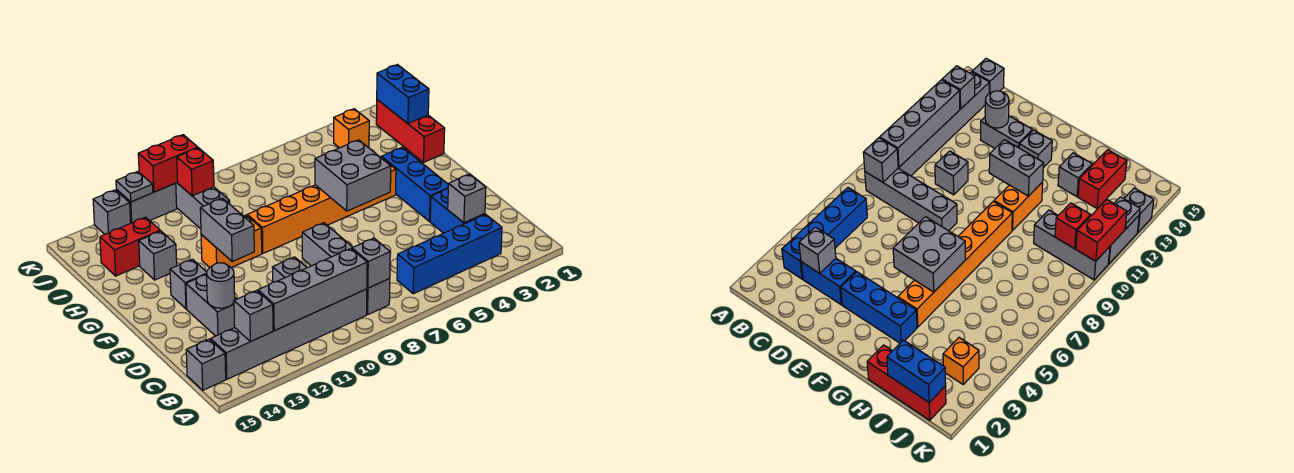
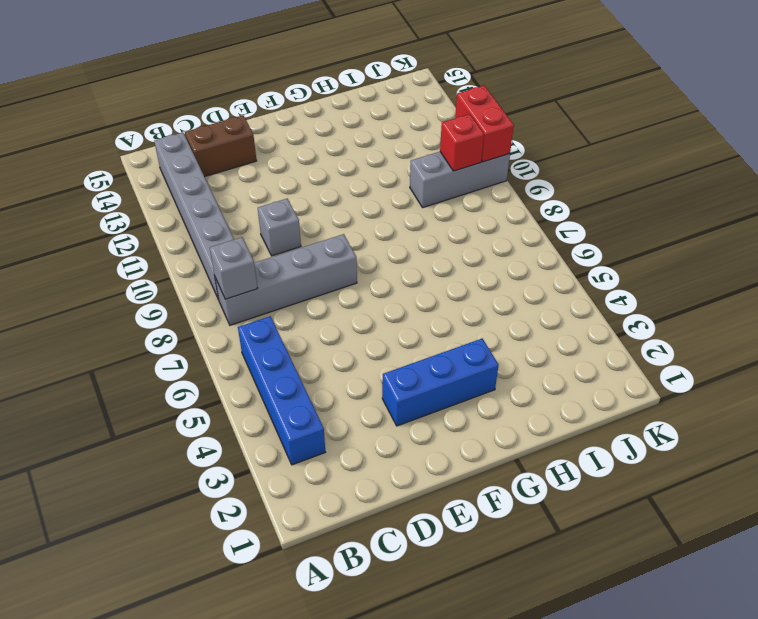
brown 1x2 brick [185,115,257,177] -> none
none -> grey 1x1 brick [186,339,226,390]
none -> blue 1x2 brick [430,189,485,233]
none -> grey 1x2 brick [186,274,236,336]

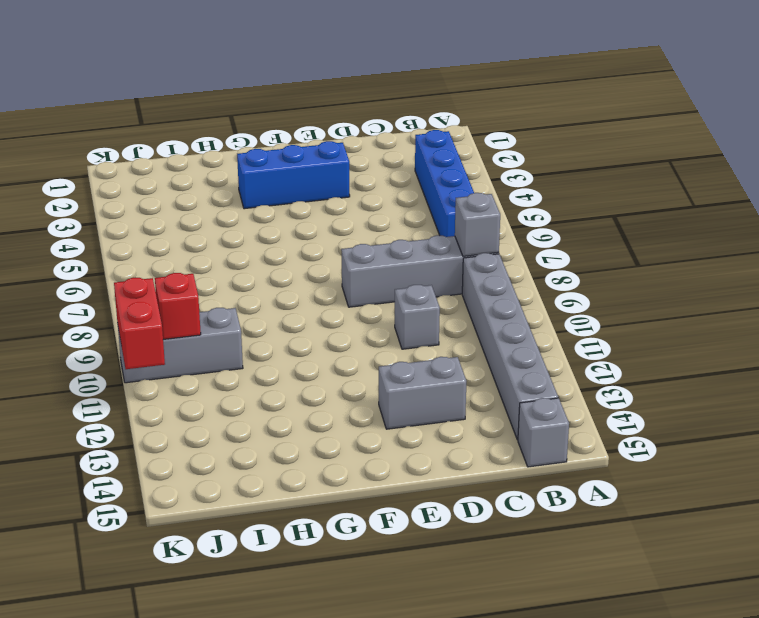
none -> blue 1x2 brick [430,189,485,233]
none -> grey 1x1 brick [170,259,207,309]
none -> orange 1x6 brick [247,158,396,253]

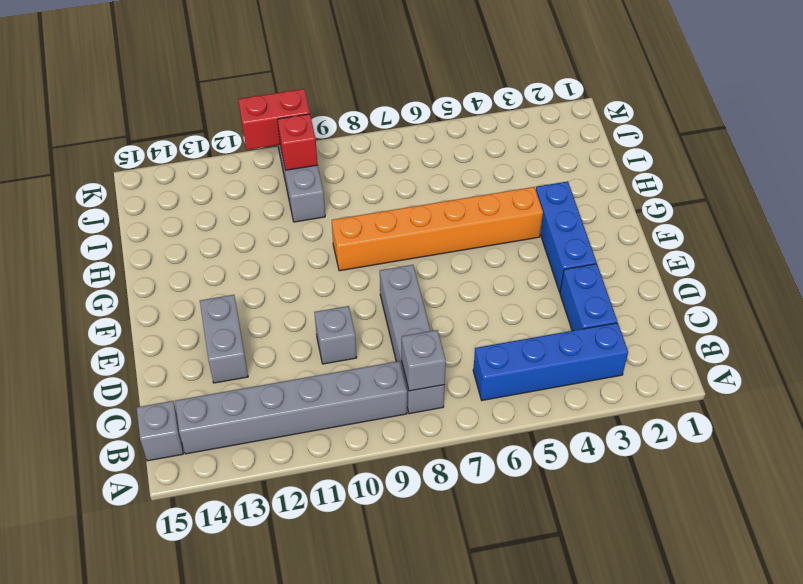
none -> grey 1x1 brick [170,259,207,309]
none -> orange 1x2 brick [201,215,262,268]
none -> red 1x3 brick [376,100,445,162]

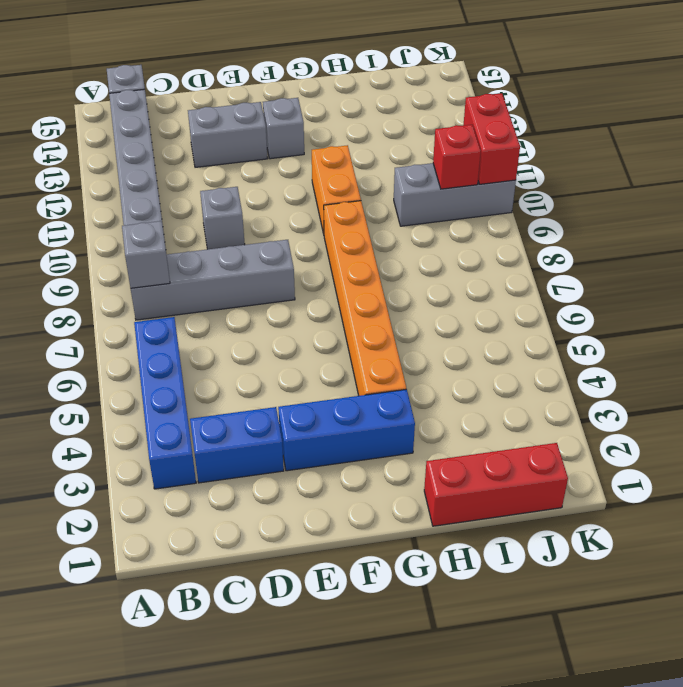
none -> grey 1x1 brick [139,231,177,280]
none -> red 1x2 brick [100,217,160,276]
none -> orange 1x1 brick [334,109,369,148]

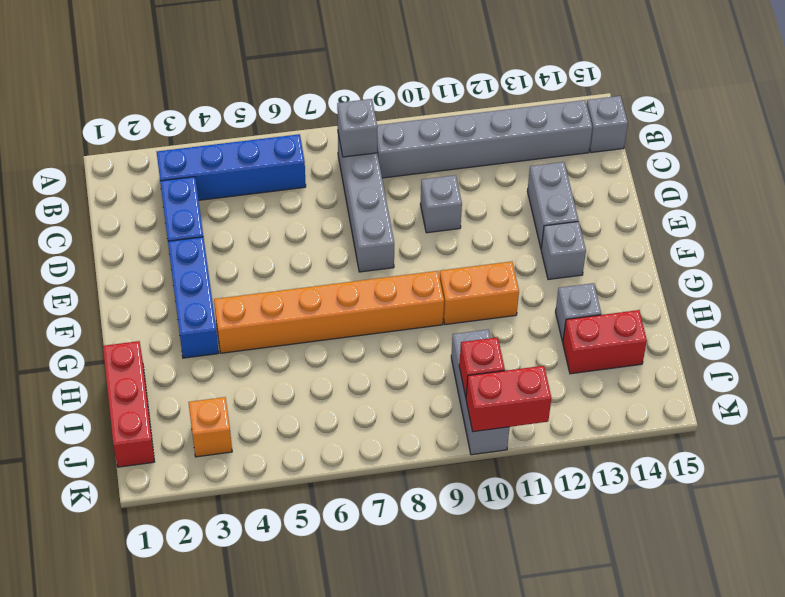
none -> grey 1x2 brick [116,183,177,223]
none -> grey 1x1 brick [93,190,131,234]
none -> grey 1x4 brick [258,248,367,331]

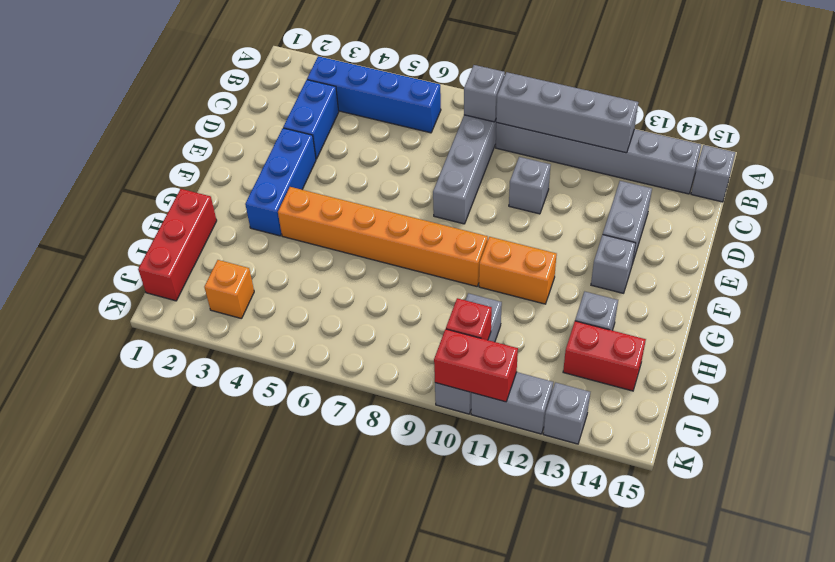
none -> grey 1x1 brick [234,290,273,342]
none -> grey 1x1 brick [448,174,486,223]
none -> grey 1x1 round brick [207,263,235,308]

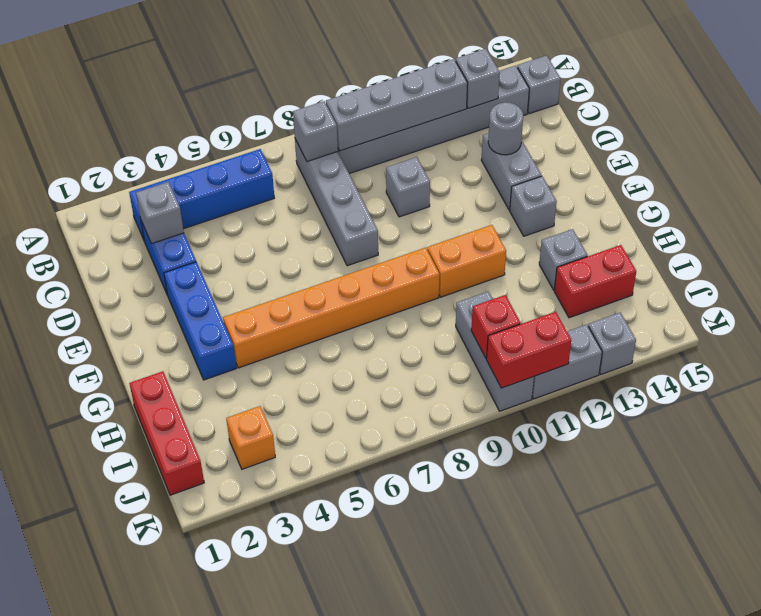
none -> grey 2x2 brick [315,140,391,211]
none -> grey 1x2 brick [200,198,254,261]
none -> blue 1x2 brick [377,65,429,123]

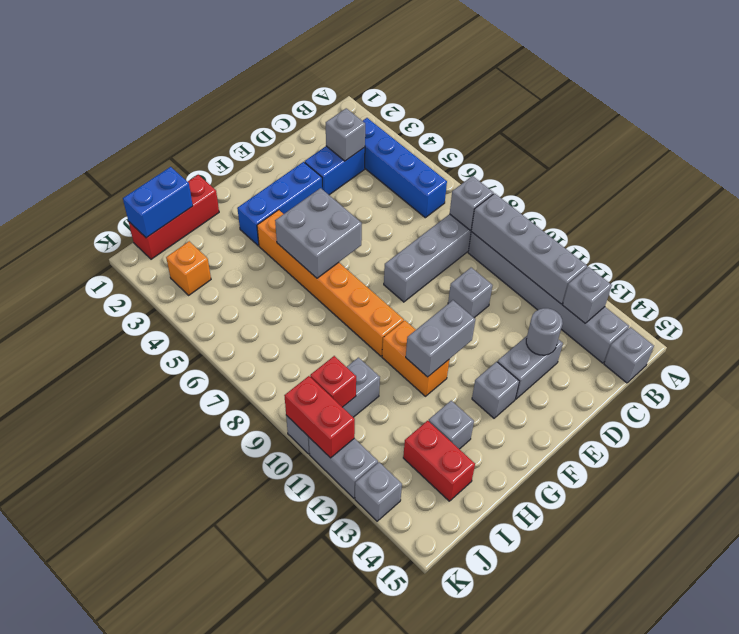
none -> grey 1x1 plate [116,172,153,202]

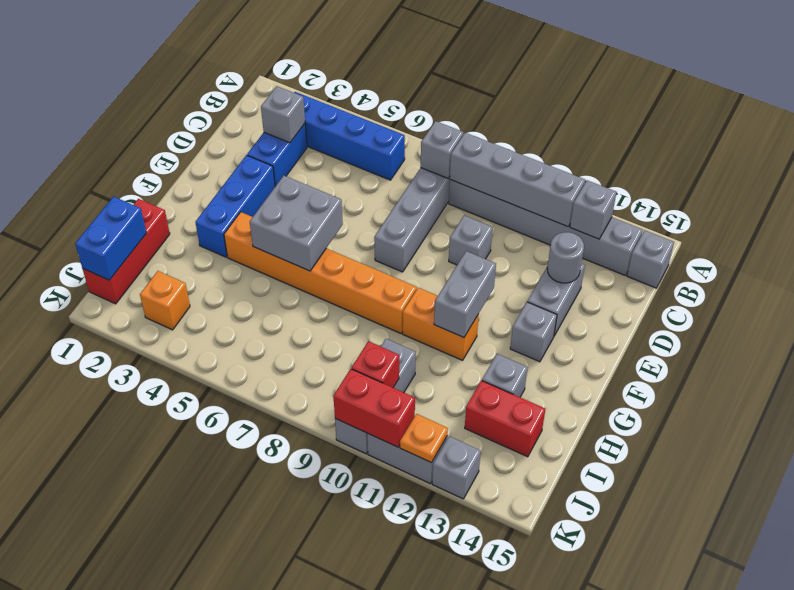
orange 1x1 plate [400,414,448,463] -> grey 1x1 plate [116,172,153,202]

